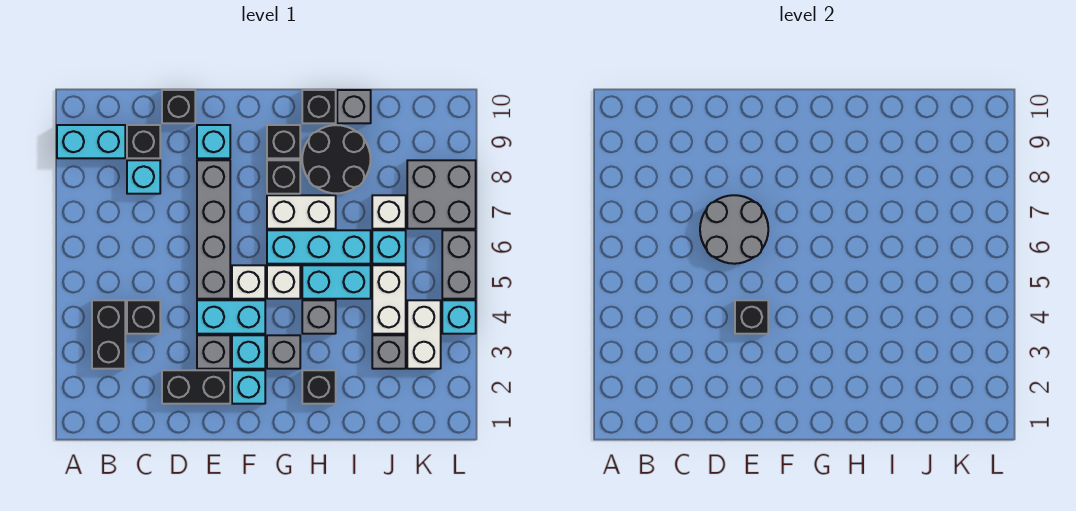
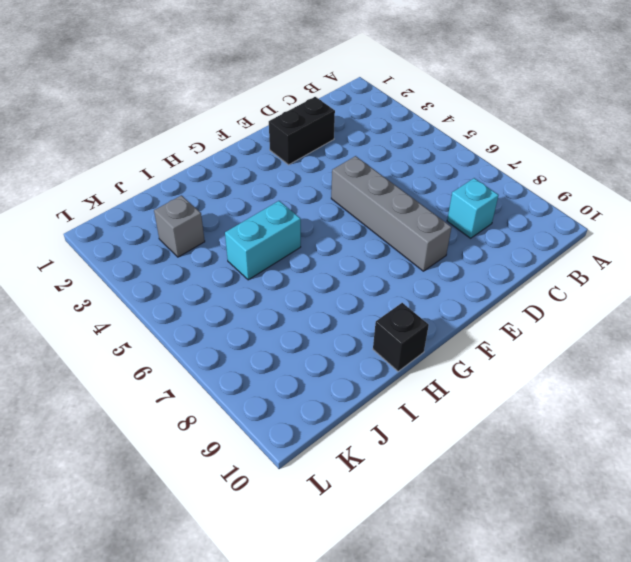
none -> cyan 1x2 brick [57,125,125,158]
none -> black 1x2 brick [92,300,125,369]
none -> black 1x1 brick [127,300,160,334]
none -> black 1x1 brick [127,125,160,158]

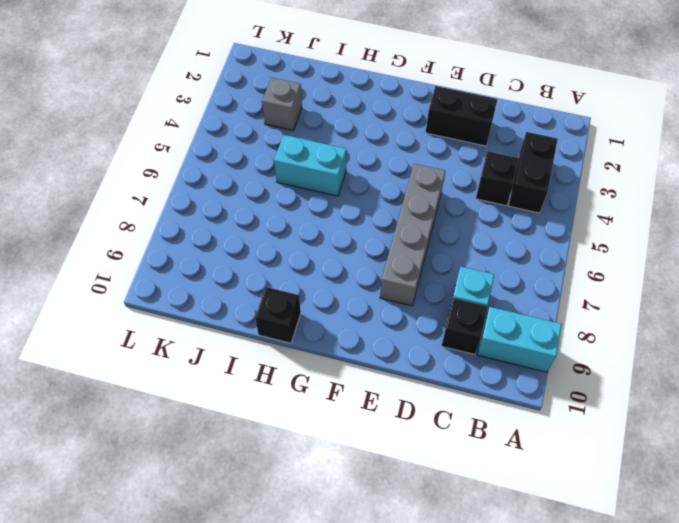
none -> black 1x1 brick [162,90,195,123]
none -> grey 1x1 brick [197,335,230,369]
none -> cyan 1x2 brick [197,300,265,334]
none -> cyan 1x1 brick [197,125,230,158]

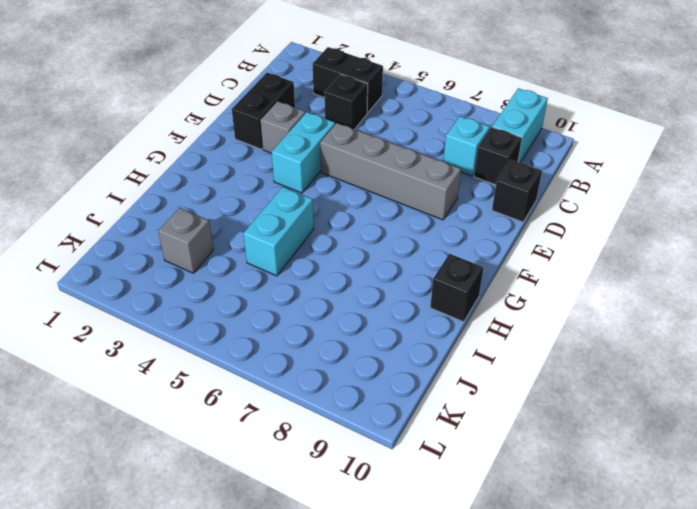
none -> cyan 1x1 brick [197,125,230,158]
none -> cyan 1x1 brick [232,370,265,404]
none -> cyan 1x1 brick [232,335,265,369]
none -> white 1x1 brick [232,265,265,299]

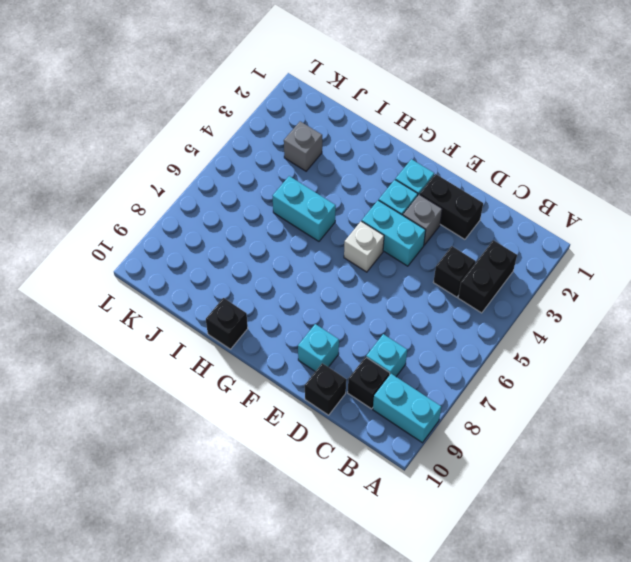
none -> grey 1x4 brick [197,160,230,299]
none -> grey 1x1 brick [267,335,300,369]
none -> white 1x1 brick [267,265,300,299]
none -> cyan 1x3 brick [267,230,371,264]

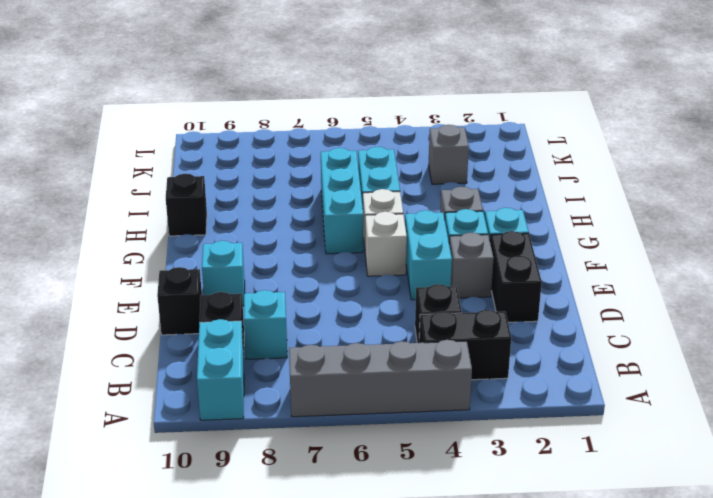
grey 1x4 brick [289,340,472,417] -> grey 1x4 brick moved to [197,160,230,299]
none -> white 1x2 brick [267,195,336,229]
none -> black 1x1 brick [267,160,300,194]
none -> black 1x1 brick [267,125,300,158]
none -> black 1x1 brick [302,370,336,404]

